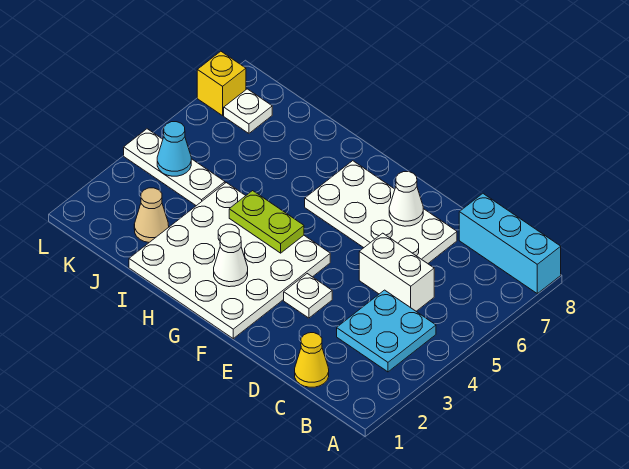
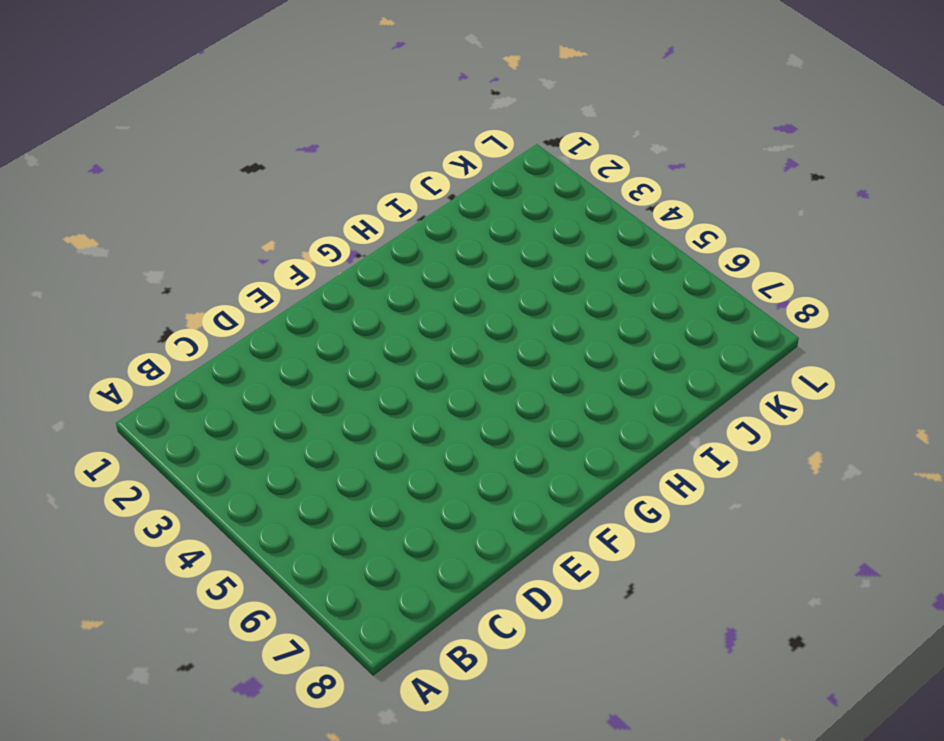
none -> cyan 1x3 brick [459,194,561,293]
none -> cyan 2x2 plate [337,290,436,372]
none -> yellow 1x1 cone [295,333,329,387]

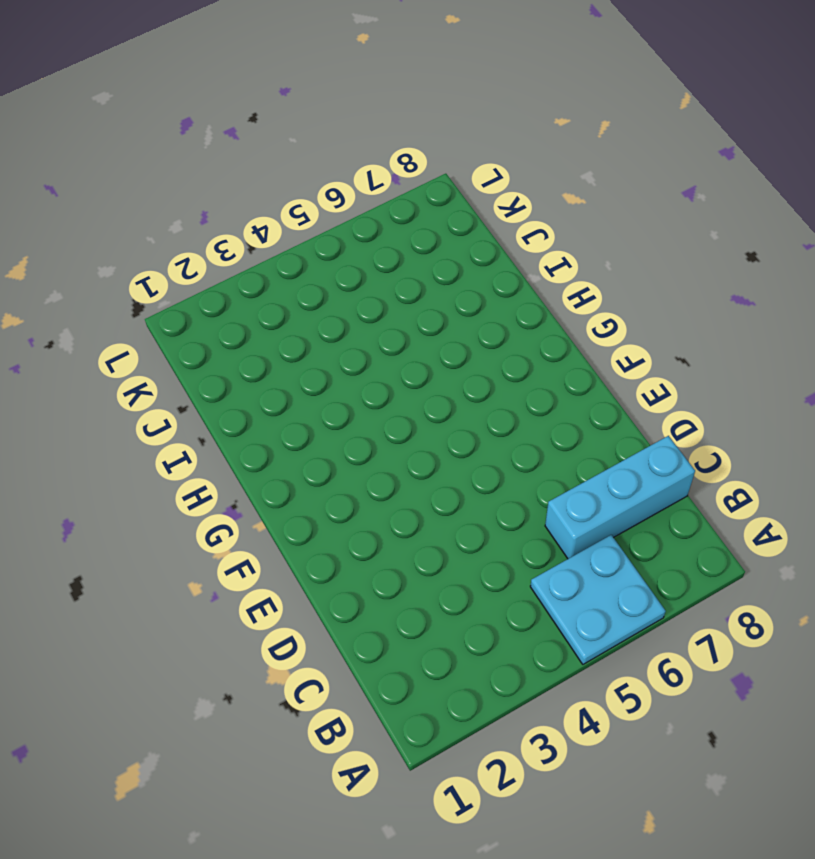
cyan 2x2 plate [530,535,666,664] -> cyan 2x2 plate moved to [337,290,436,372]
cyan 1x3 brick [545,436,695,559] -> cyan 1x3 brick turned to [459,194,561,293]
none -> yellow 1x1 cone [295,333,329,387]
none -> white 1x2 brick [359,233,434,311]
none -> white 2x4 plate [305,161,457,263]

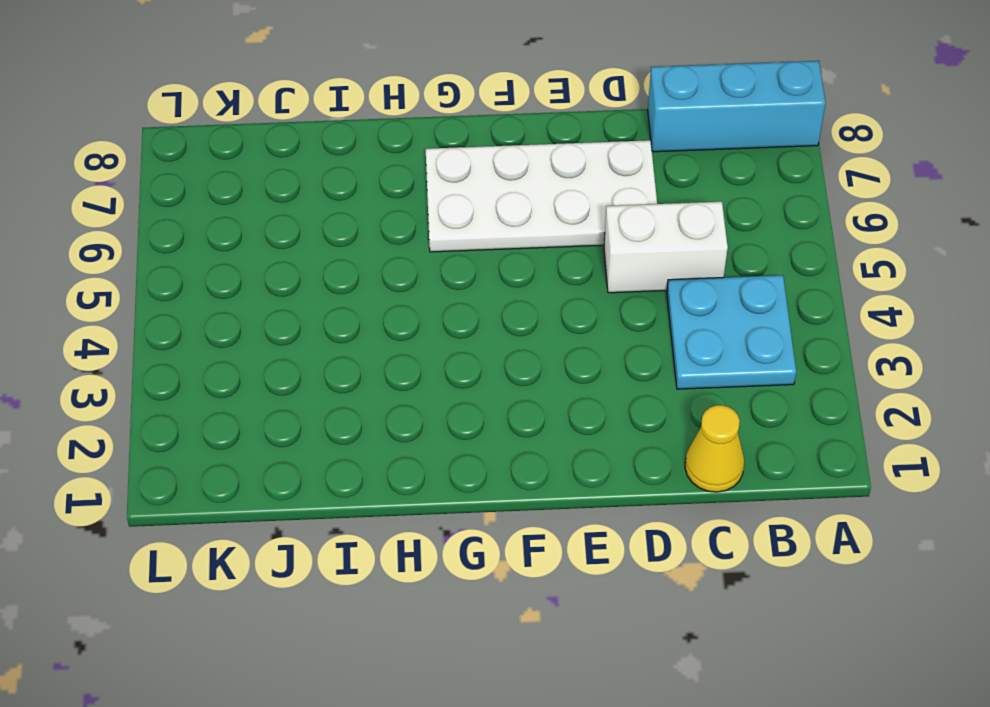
none -> white 1x1 plate [284,274,332,318]
none -> white 4x4 plate [129,183,330,338]
none -> tan 1x1 cone [134,188,169,242]

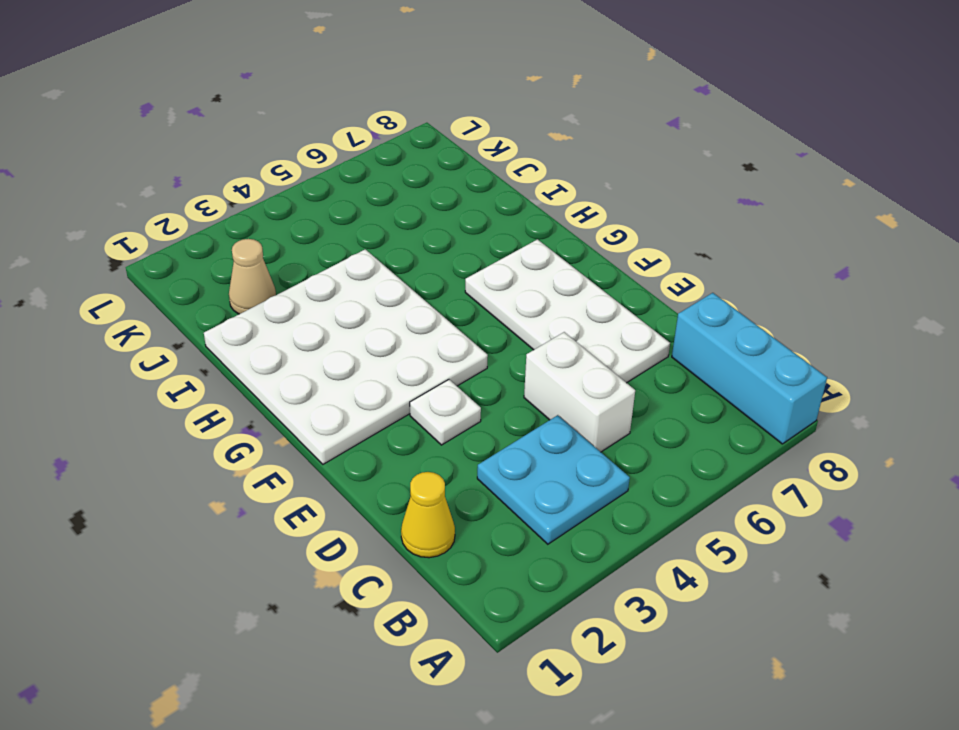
none -> white 1x3 plate [124,129,225,206]
none -> white 1x1 plate [224,89,272,133]
none -> yellow 1x1 brick [197,51,246,116]

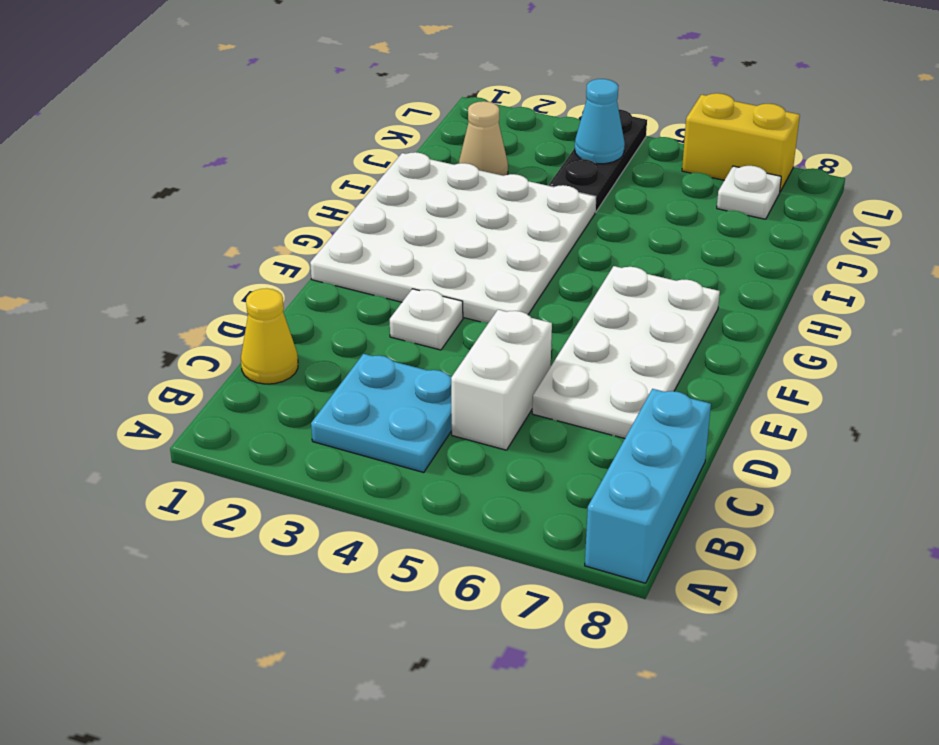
black 1x3 plate [549,109,647,212] -> white 1x3 plate [124,129,225,206]
yellow 1x2 brick [682,93,800,191] -> yellow 1x1 brick [197,51,246,116]
none -> white 1x1 cone [389,172,423,226]
none -> white 1x1 cone [214,232,248,287]
none -> lime 1x2 plate [229,191,304,253]

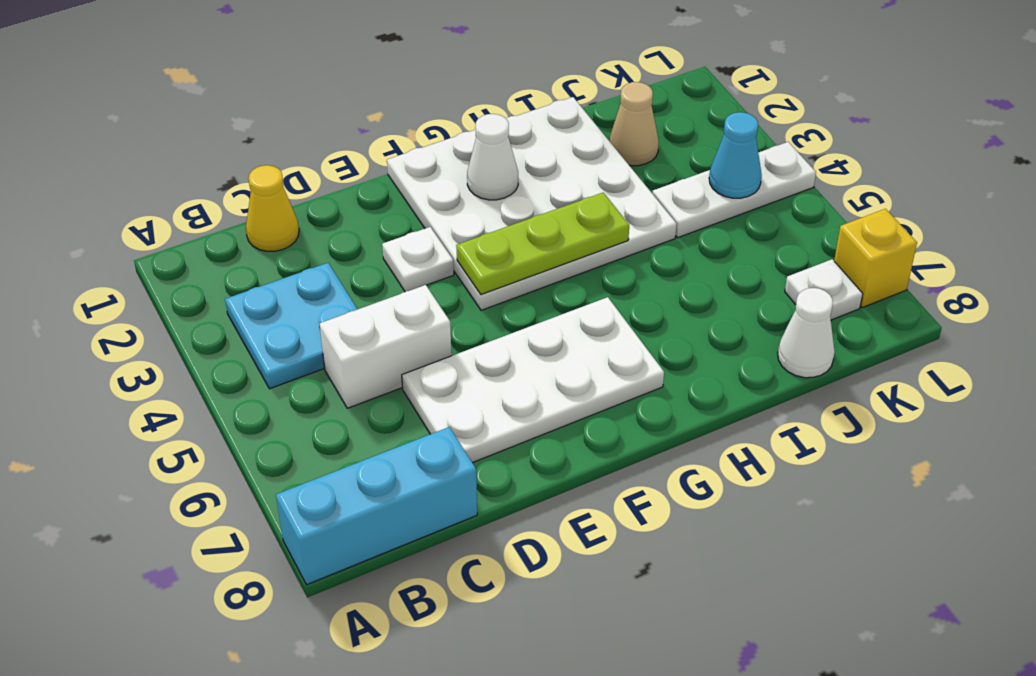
lime 1x3 plate [456,192,629,295] -> lime 1x2 plate [229,191,304,253]
white 1x1 cone [778,288,835,378] -> white 1x1 cone moved to [389,172,423,226]

